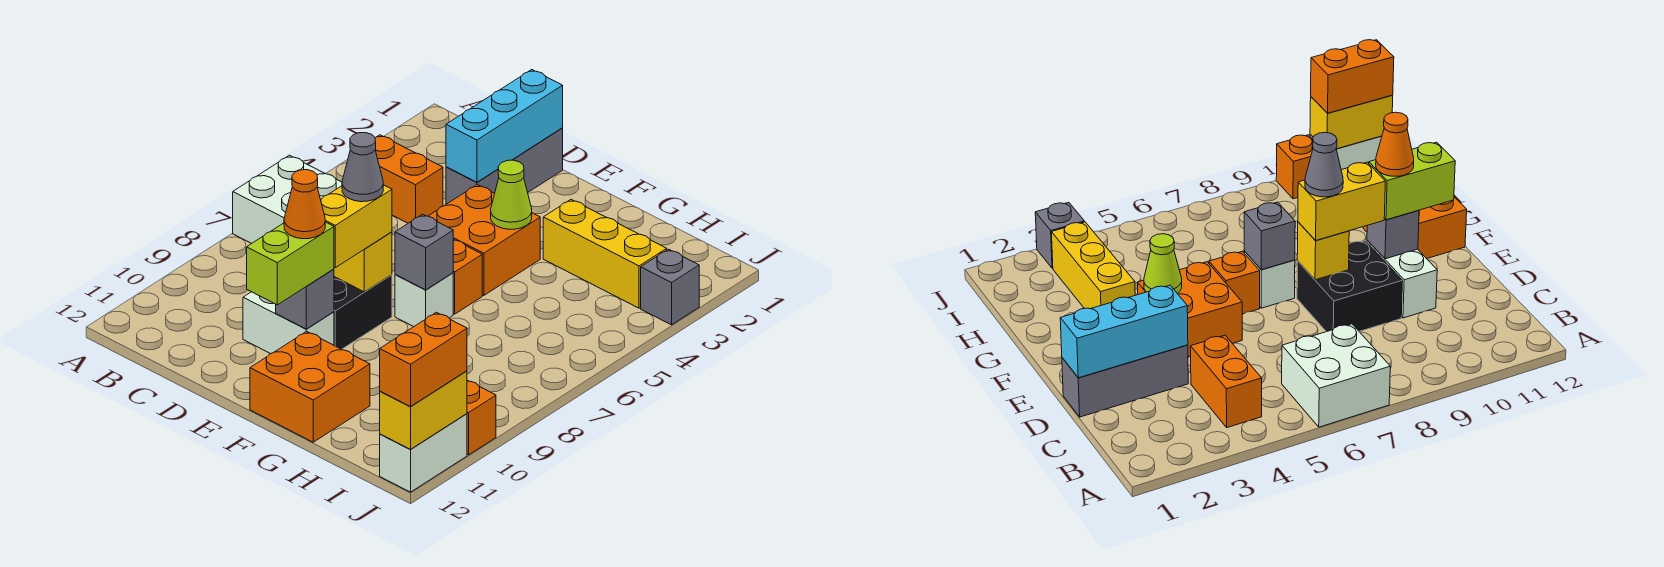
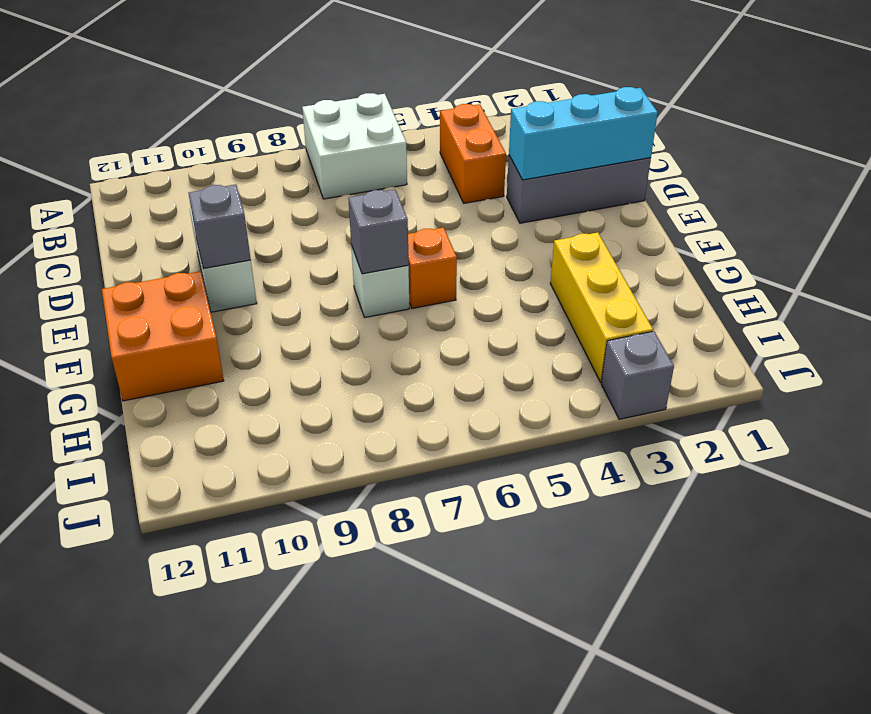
none -> black 2x2 brick [334,275,392,349]
none -> orange 2x2 brick [428,185,540,296]
none -> orange 1x1 brick [467,380,496,455]

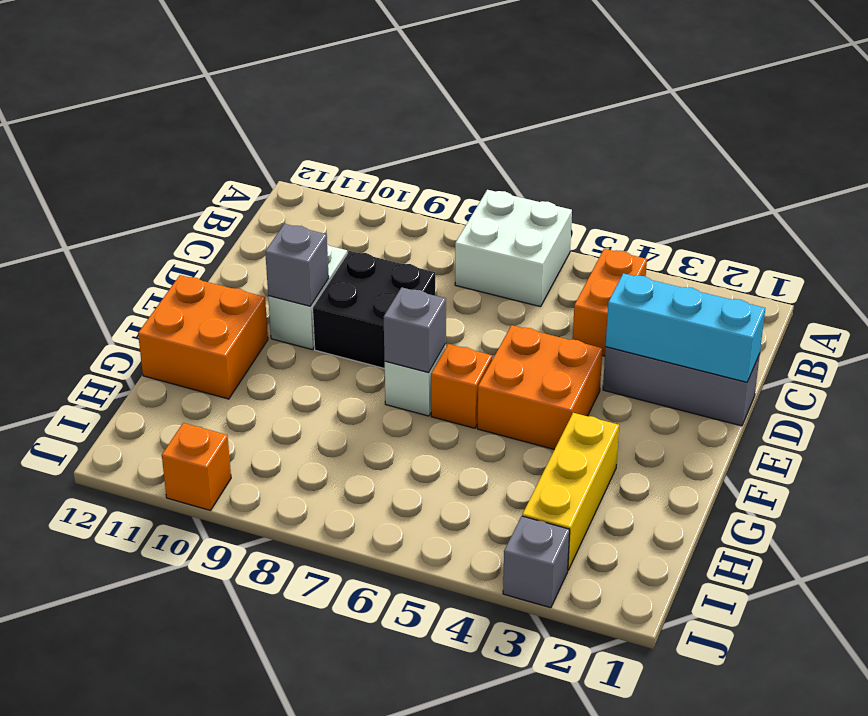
none -> white 1x2 brick [380,414,467,492]
none -> yellow 1x1 brick [334,232,392,292]
none -> lime 1x1 cone [491,160,532,229]

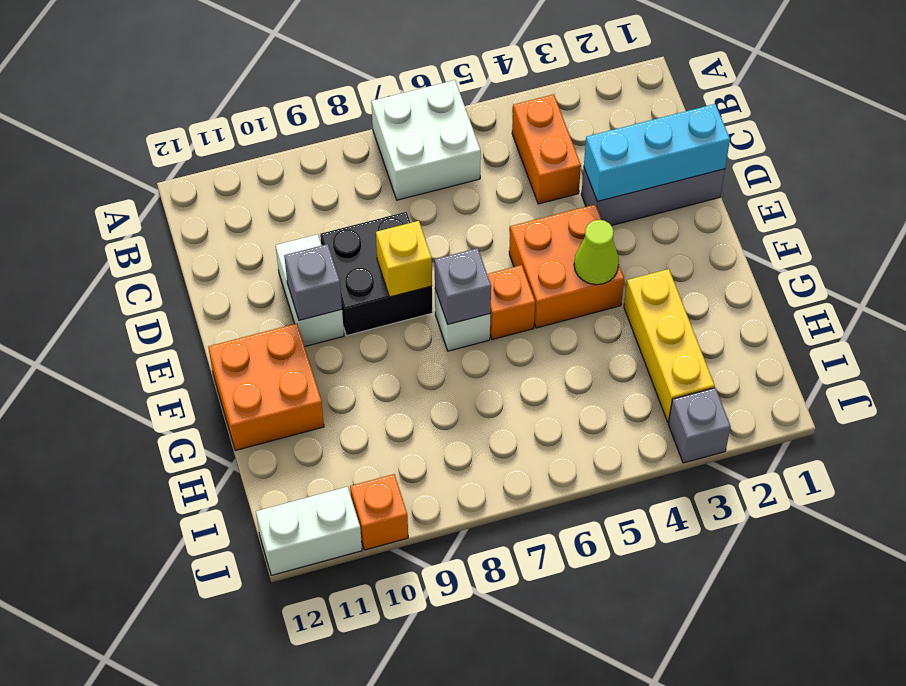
none -> yellow 1x2 brick [380,371,467,450]
none -> yellow 1x2 brick [321,185,392,268]
none -> lime 1x2 brick [247,222,334,305]

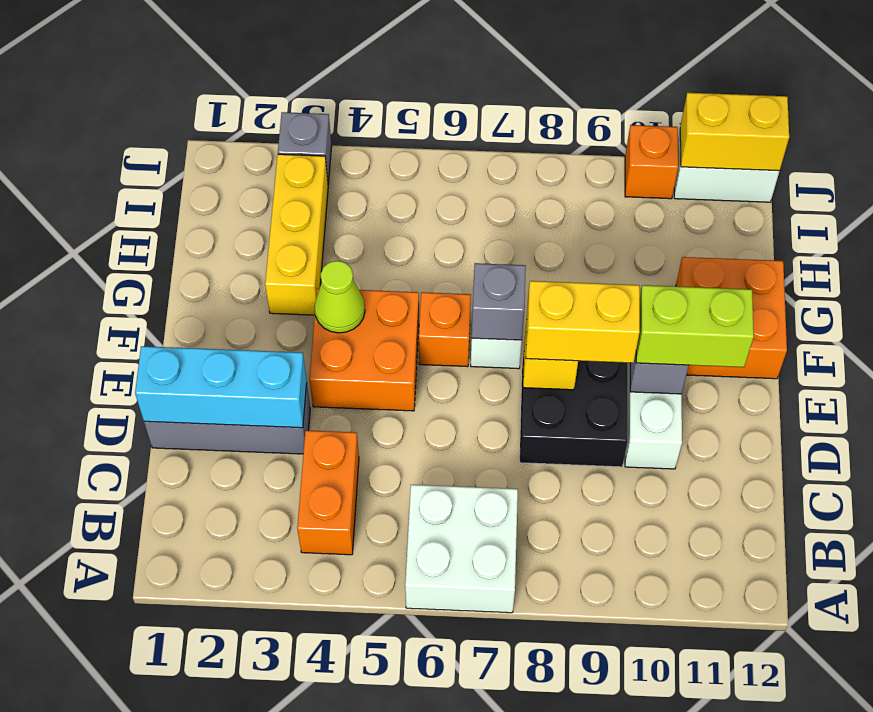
none -> orange 1x2 brick [380,312,467,407]
none -> grey 1x1 cone [342,133,383,202]
none -> orange 1x1 cone [284,170,325,239]

